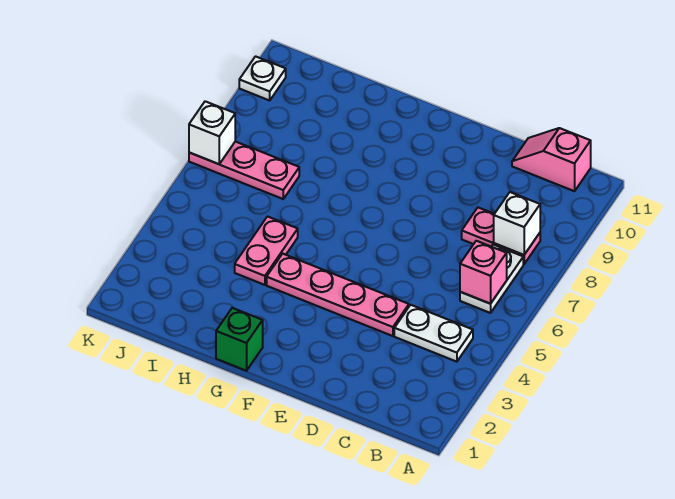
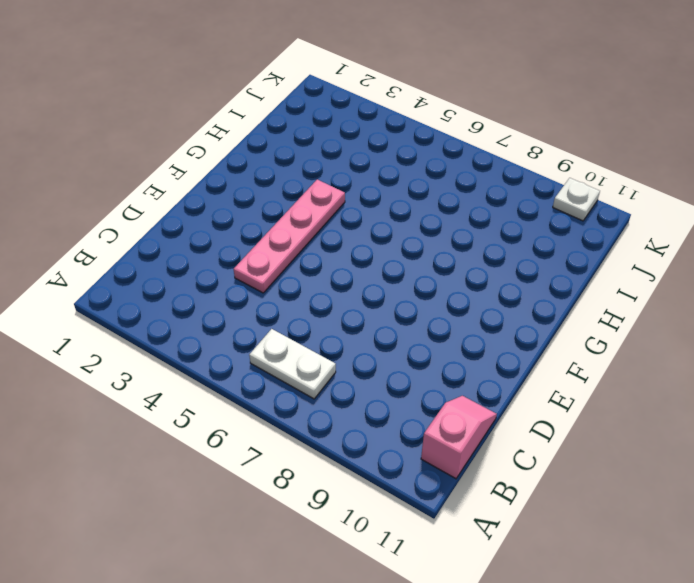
none -> white 1x2 plate [394,305,473,362]
none -> pink 1x2 plate [462,208,540,264]
none -> green 1x1 brick [216,308,263,371]

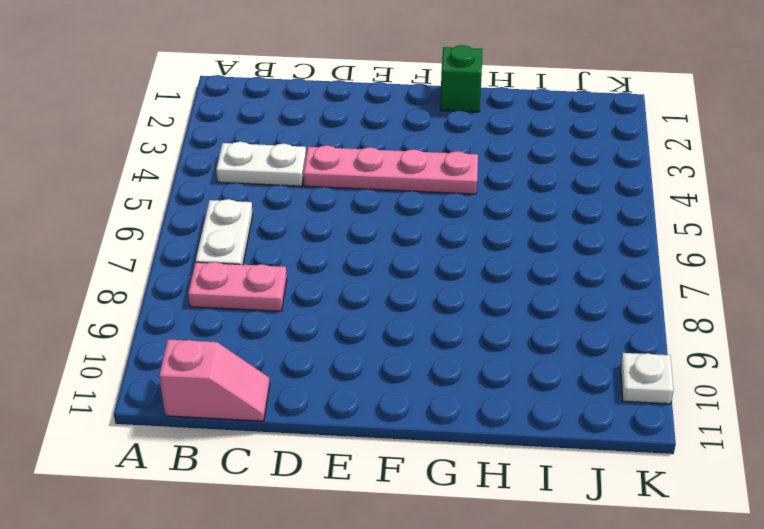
none -> pink 1x2 plate [235,217,298,285]
none -> pink 1x3 plate [189,142,299,199]
none -> pink 1x1 brick [460,241,507,304]

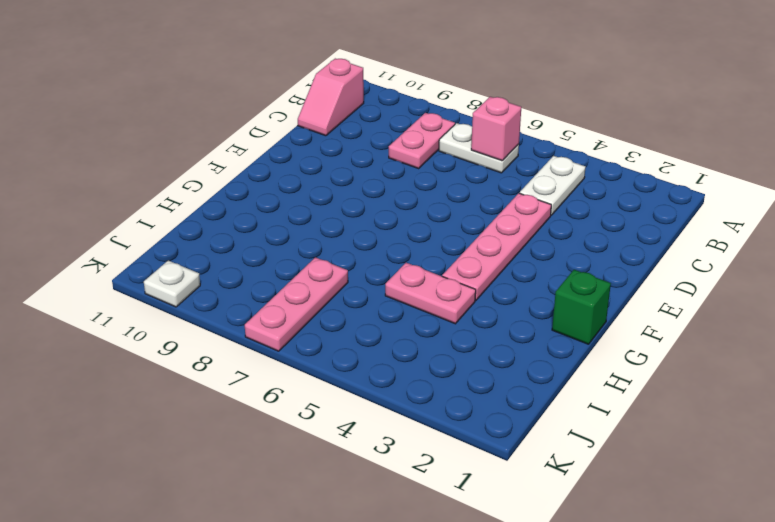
none -> white 1x1 brick [494,192,540,255]
none -> white 1x1 brick [189,101,235,164]

